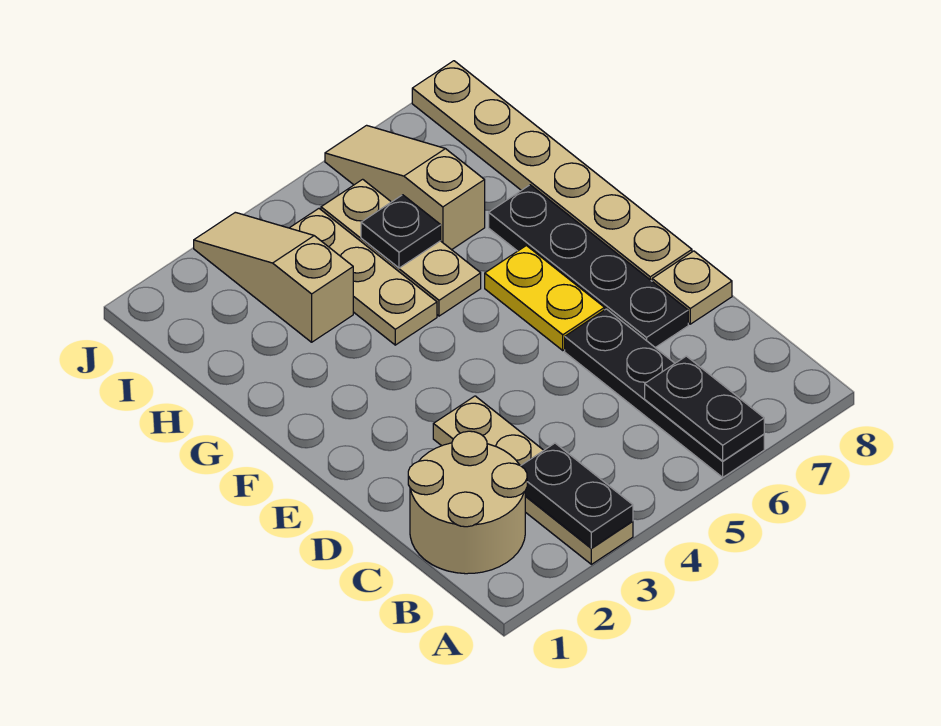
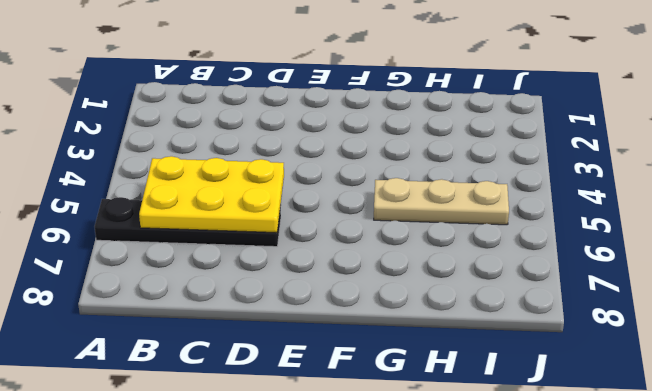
yellow 2x3 plate [139,156,284,233] -> black 1x2 plate [645,356,764,461]
none -> tan 1x4 plate [433,396,633,564]
none -> tan 2x2 round brick [408,431,527,574]
none -> black 1x4 plate [489,185,688,348]

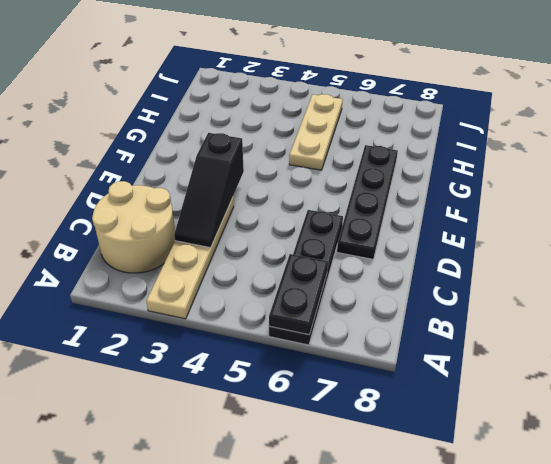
black 1x3 slope [174,133,244,248] -> none
none -> tan 1x1 plate [652,251,732,324]
none -> yellow 1x2 plate [485,246,604,350]
none -> tan 1x6 plate [412,61,692,281]

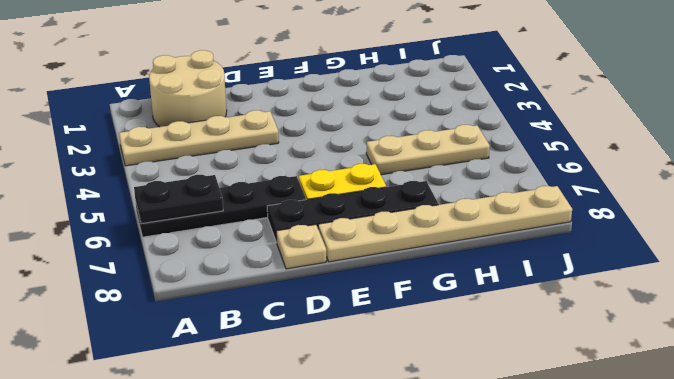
none -> tan 1x3 plate [290,209,437,345]
none -> tan 1x3 slope [194,212,353,342]
none -> tan 1x3 slope [325,125,485,250]

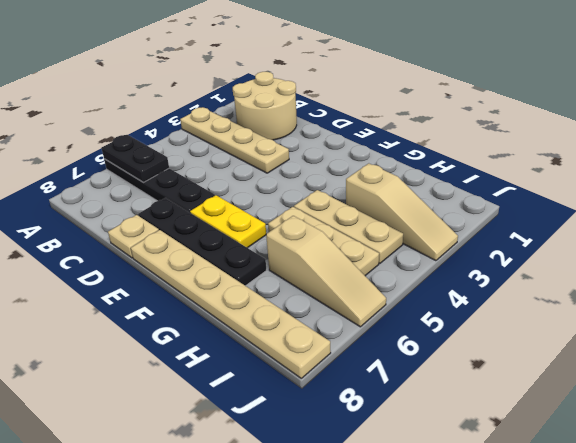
none -> black 1x2 plate [521,443,633,548]
none -> black 1x1 plate [361,195,441,268]

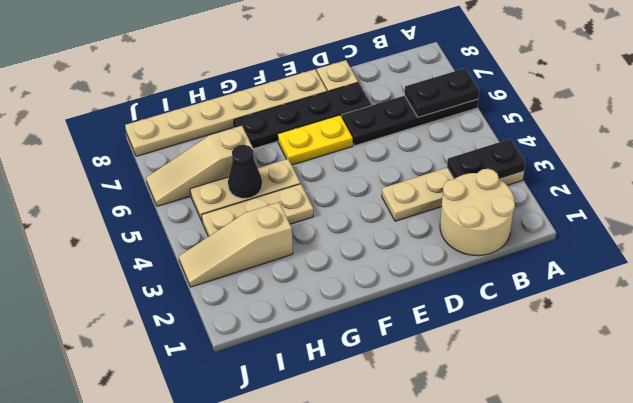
black 1x1 cone [228,145,262,198] -> black 1x1 plate [361,195,441,268]

